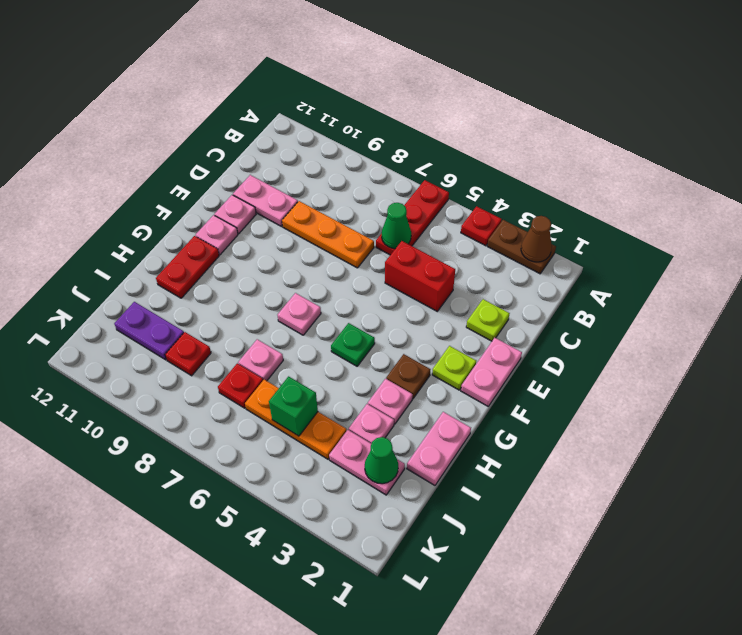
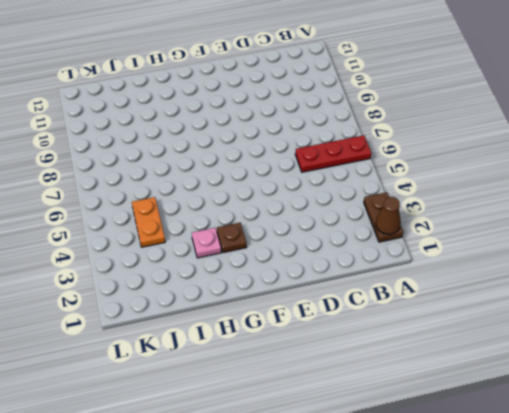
orange 1x2 plate [132,197,165,247] -> orange 1x3 plate [245,380,346,459]
none -> red 1x1 plate [461,206,502,246]
none -> lime 1x1 plate [466,299,510,341]
none -> red 1x2 brick [385,241,455,311]

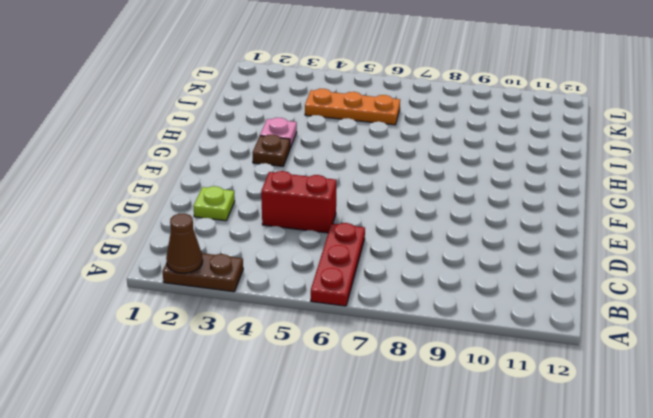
none -> red 1x1 plate [461,206,502,246]
none -> orange 1x3 plate [282,201,374,268]
none -> pink 1x2 plate [233,175,298,227]

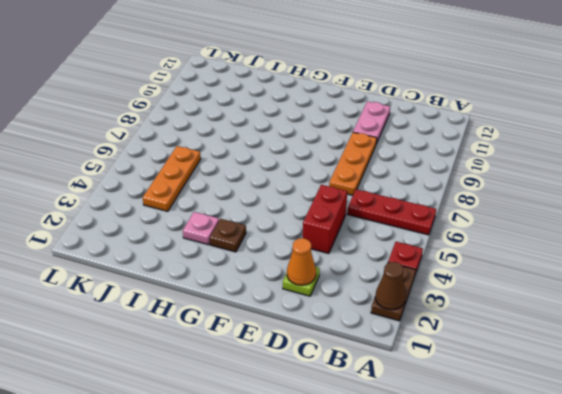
orange 1x1 cone [287,238,316,285] -> none
none -> pink 1x2 plate [461,338,522,406]
none -> pink 1x1 plate [214,195,256,234]
none -> lime 1x1 plate [432,346,476,390]

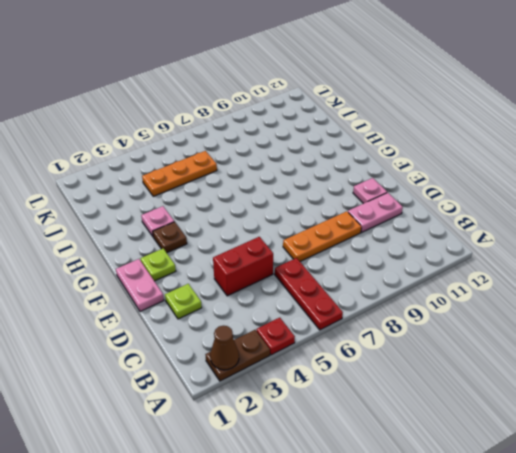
none -> pink 1x1 plate [195,215,238,255]
none -> green 1x1 plate [331,323,375,366]
none -> pink 1x1 plate [277,293,321,335]

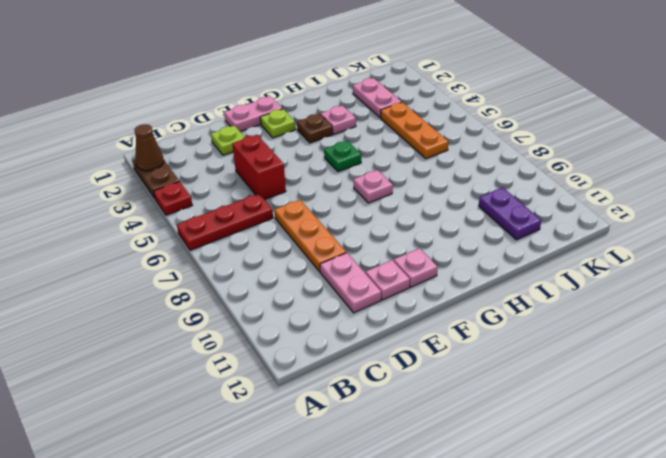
none -> red 1x2 plate [156,236,219,298]
none -> pink 1x2 plate [407,412,471,485]
none -> pink 1x1 plate [349,404,394,444]

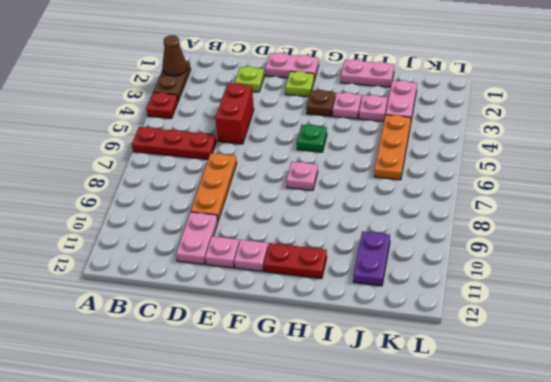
none -> pink 1x1 plate [238,339,283,381]
none -> red 1x1 plate [218,363,263,408]
none -> red 1x1 plate [165,332,211,376]

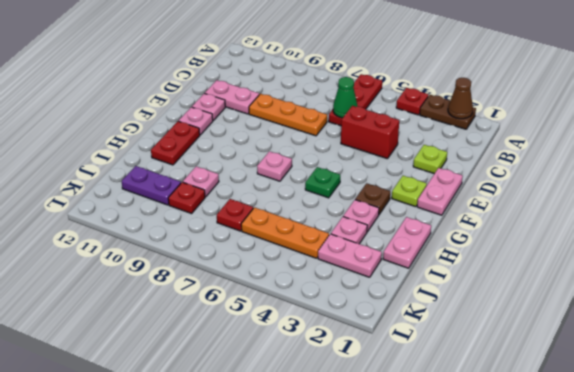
pink 1x1 plate [183,166,219,197] -> pink 1x1 plate moved to [238,339,283,381]
none -> green 1x1 cone [365,437,398,484]
none -> green 1x1 brick [269,376,318,436]

